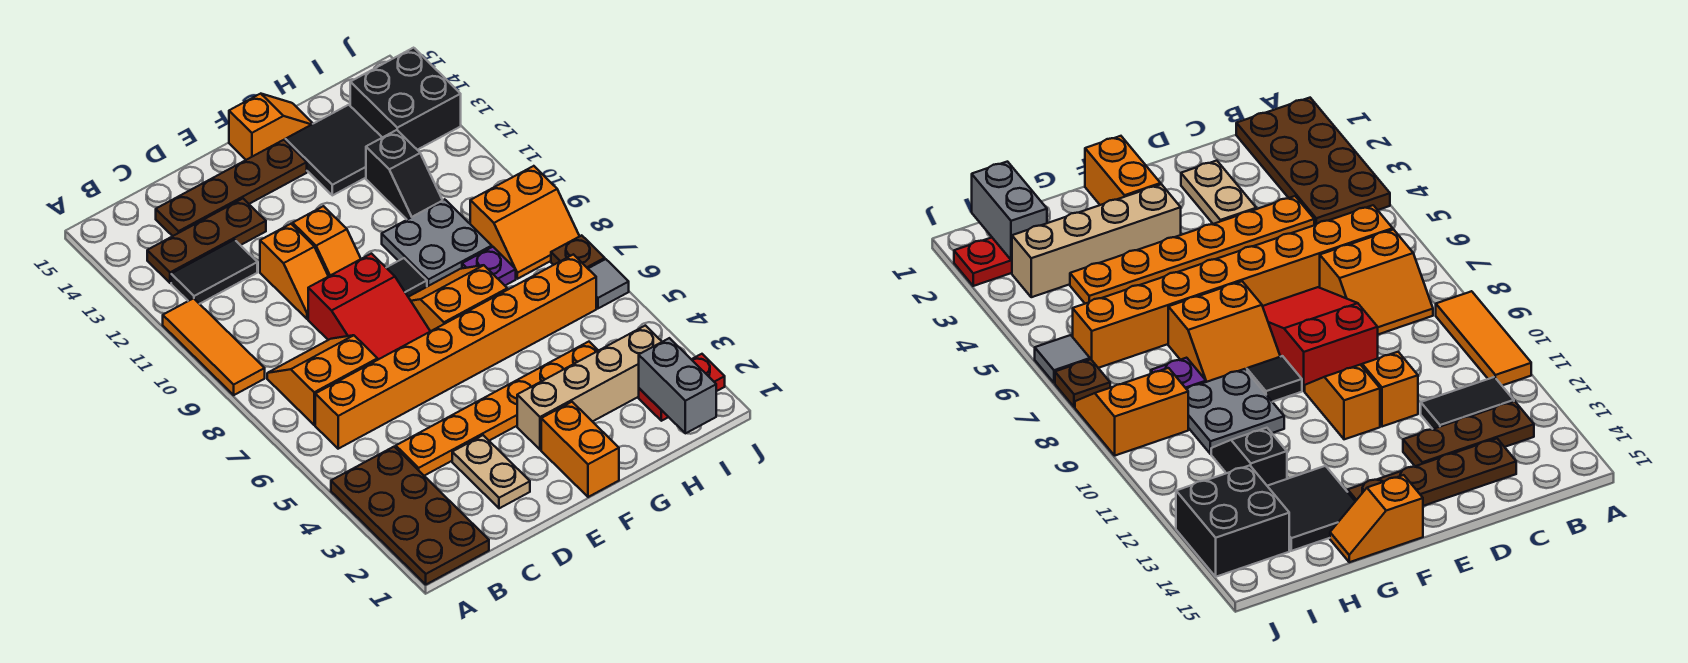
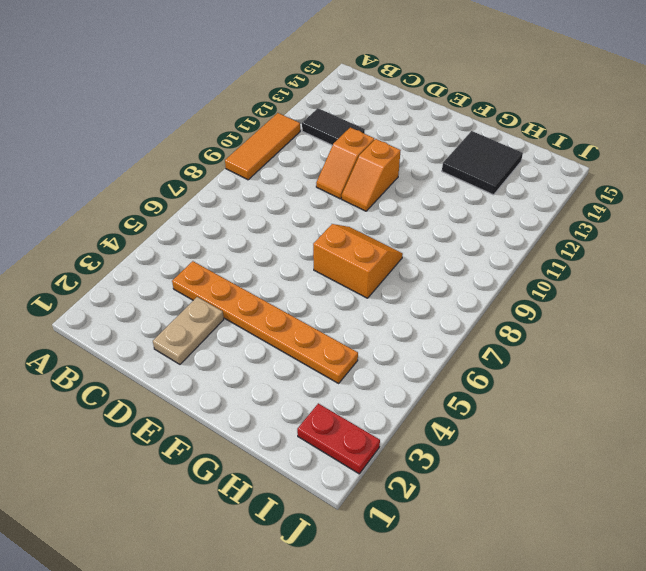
none -> brown 2x4 plate [331,447,489,584]
none -> orange 1x8 brick [315,254,596,449]
none -> orange 2x2 slope [267,335,378,425]

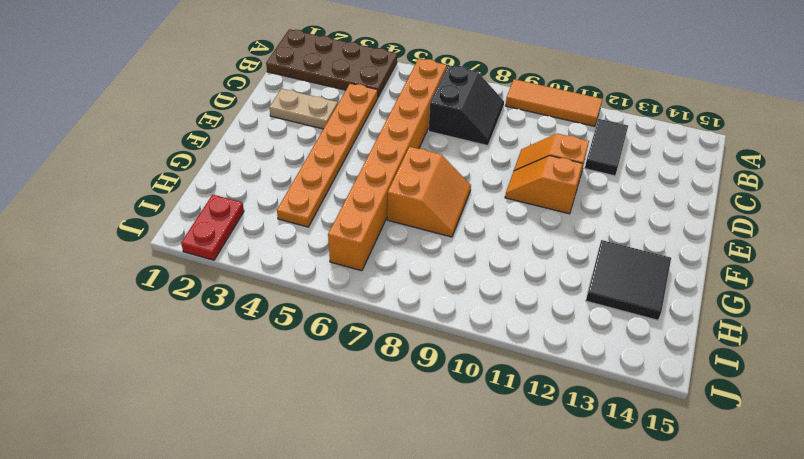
black 2x2 slope [429,65,504,146] -> orange 2x2 slope [267,335,378,425]
none -> brown 1x3 plate [147,199,266,283]
none -> brown 1x4 plate [156,140,307,236]
none -> red 2x3 slope [308,254,430,360]

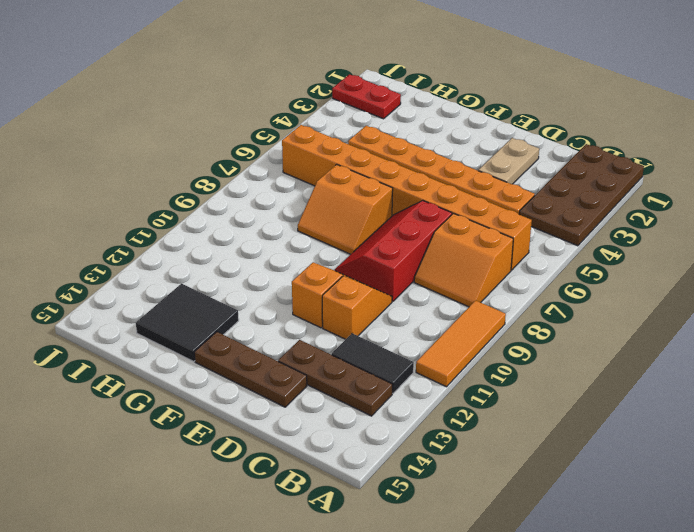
red 2x3 slope [335,201,452,301] -> red 2x3 slope turned to [308,254,430,360]
brown 1x3 plate [194,332,307,407] -> brown 1x4 plate [156,140,307,236]
none -> orange 1x2 brick [541,402,619,497]
none -> tan 1x4 brick [517,326,662,450]
none -> black 1x1 tile [386,258,427,297]

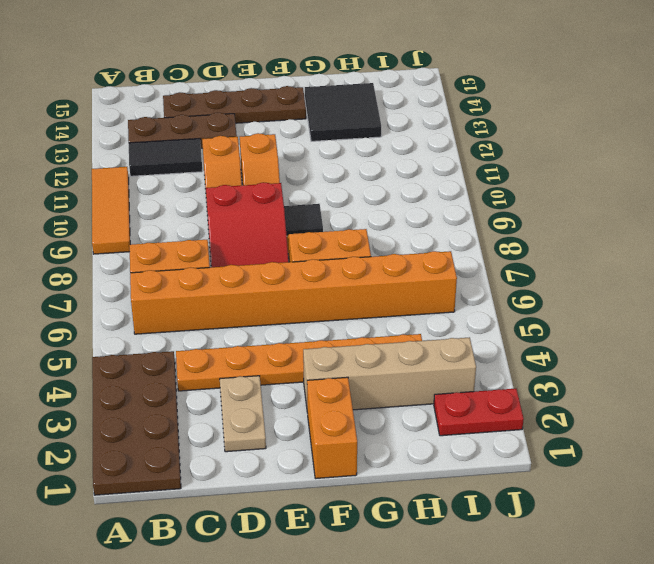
none -> orange 1x2 slope [229,94,313,160]
none -> grey 2x2 plate [382,199,492,287]
none -> purple 1x1 plate [462,247,516,285]

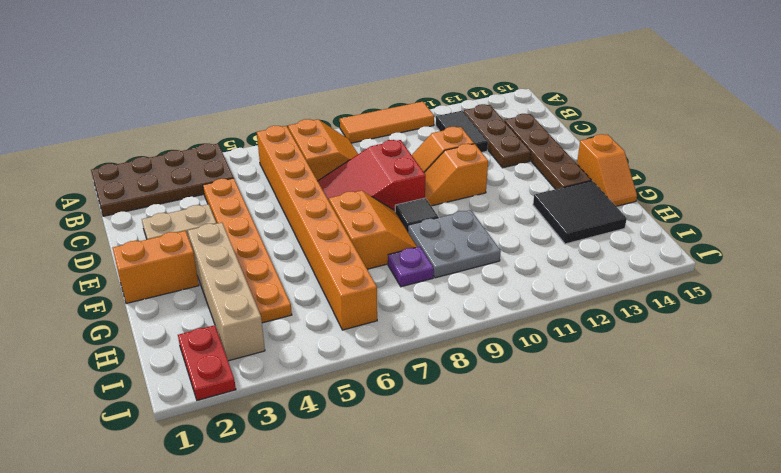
none -> black 1x2 slope [366,130,443,219]
none -> orange 2x2 slope [470,166,580,279]
none -> black 2x2 brick [350,48,461,150]

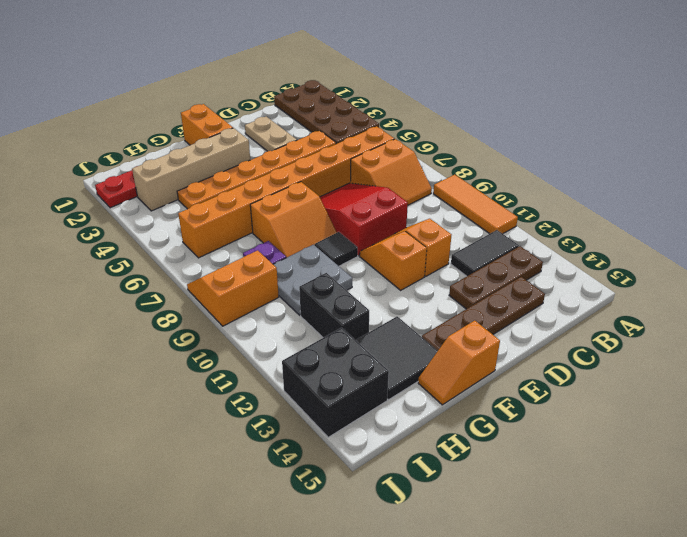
black 1x2 brick [299,273,369,340] -> black 1x2 slope [366,130,443,219]
none -> grey 1x1 tile [588,259,629,309]
none -> brown 1x1 plate [551,235,605,268]
none -> grey 1x2 brick [639,338,716,433]

